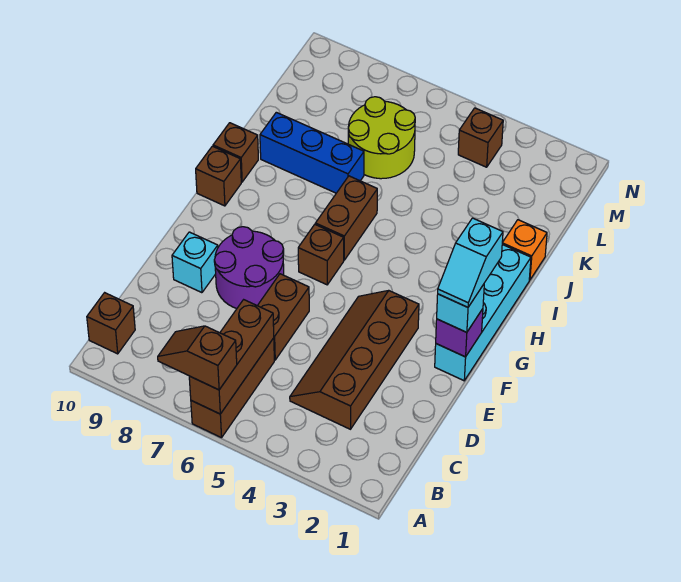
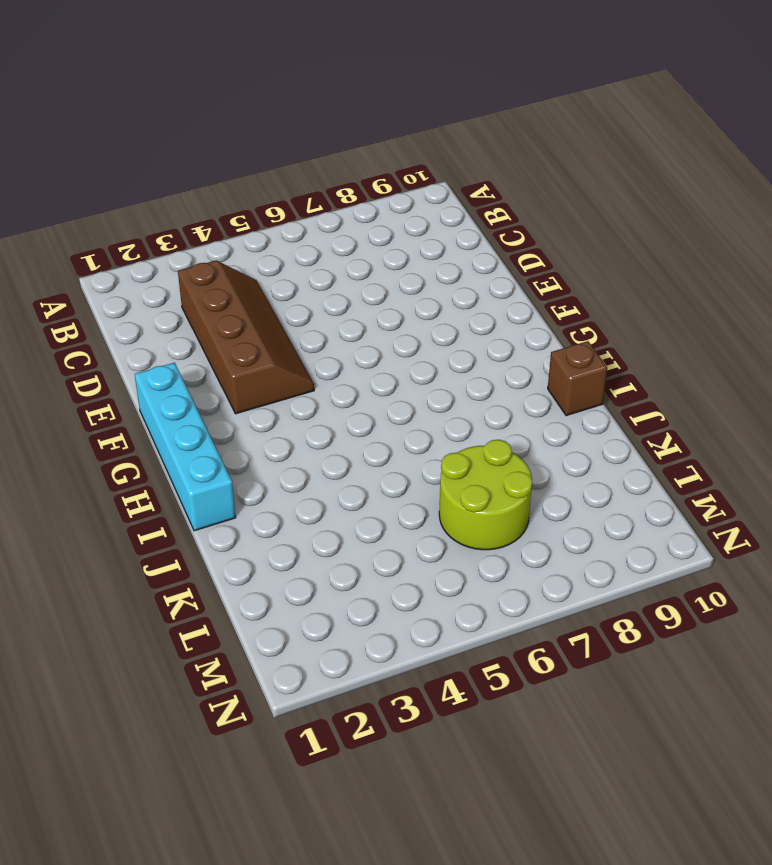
none -> brown 1x3 brick [191,338,274,438]
none -> brown 1x1 brick [87,293,135,354]
none -> brown 1x2 brick [257,274,309,360]

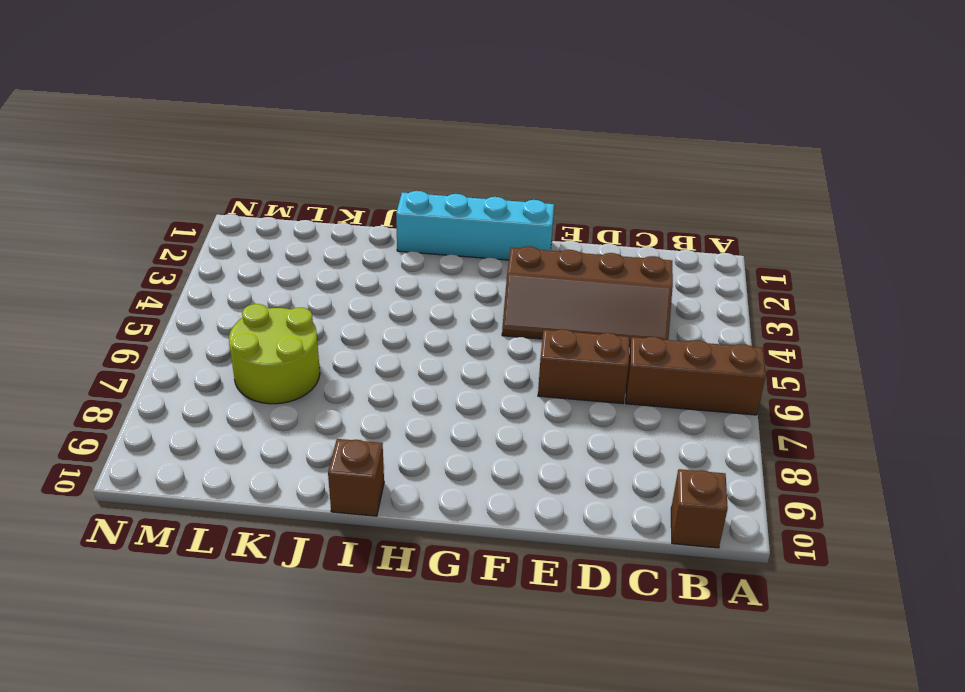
none -> purple 2x2 round brick [214,227,284,309]
none -> cyan 1x1 brick [172,232,218,293]
none -> brown 1x1 brick [298,224,344,285]

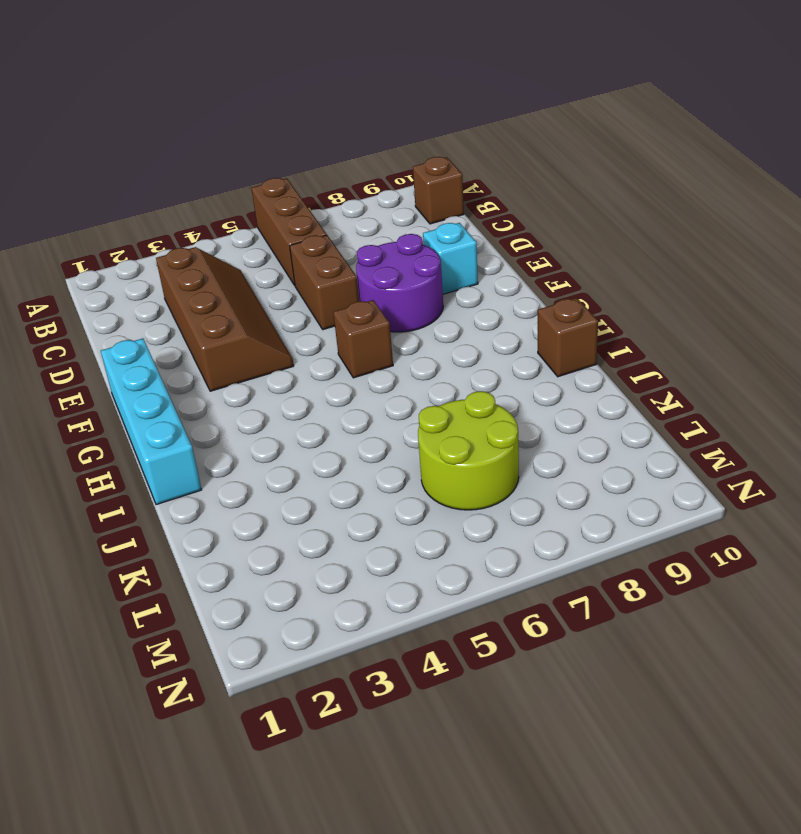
none -> brown 1x2 brick [316,176,377,260]
none -> brown 1x1 brick [196,146,241,206]
none -> orange 1x1 brick [502,220,547,280]

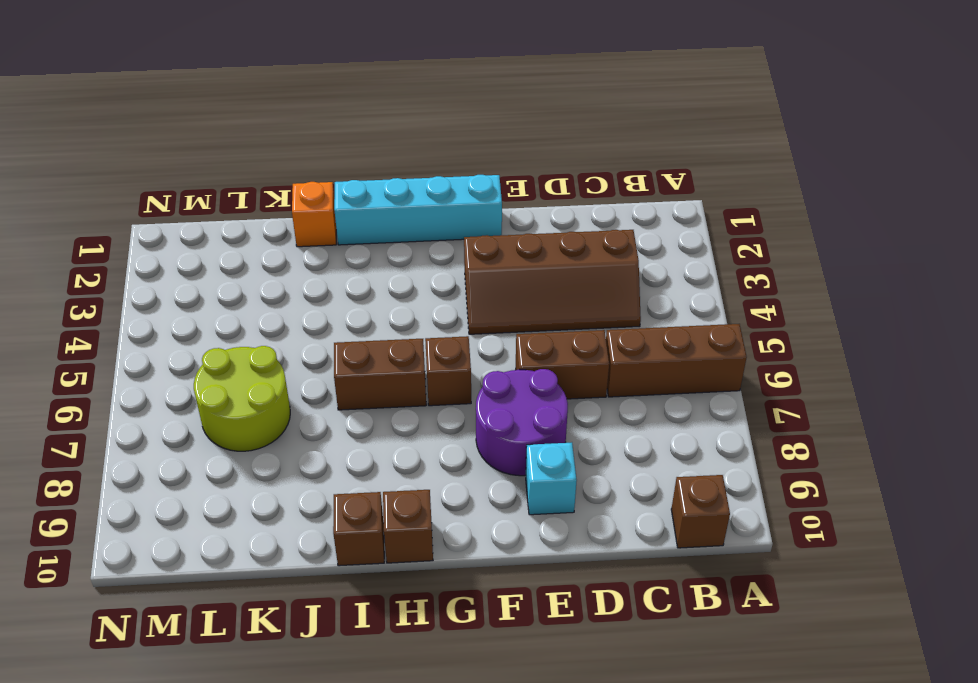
none -> blue 1x3 brick [260,112,364,193]
none -> brown 1x1 brick [458,108,503,167]
none -> brown 1x3 brick [189,300,274,414]

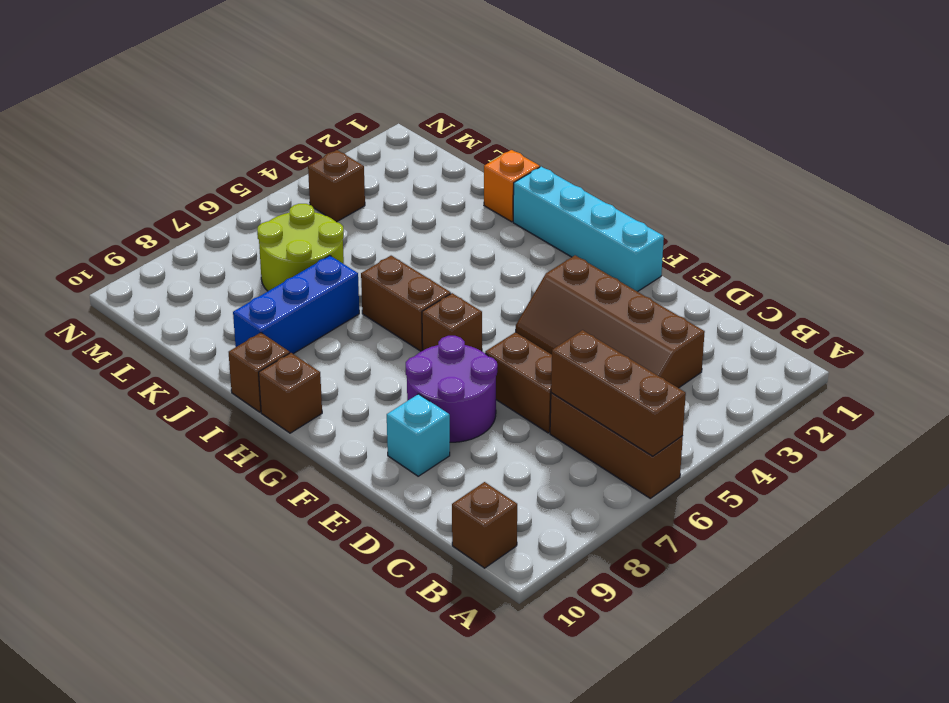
none -> purple 1x1 brick [436,309,483,357]
none -> brown 1x2 slope [158,326,237,390]
none -> cyan 1x1 brick [437,284,484,332]

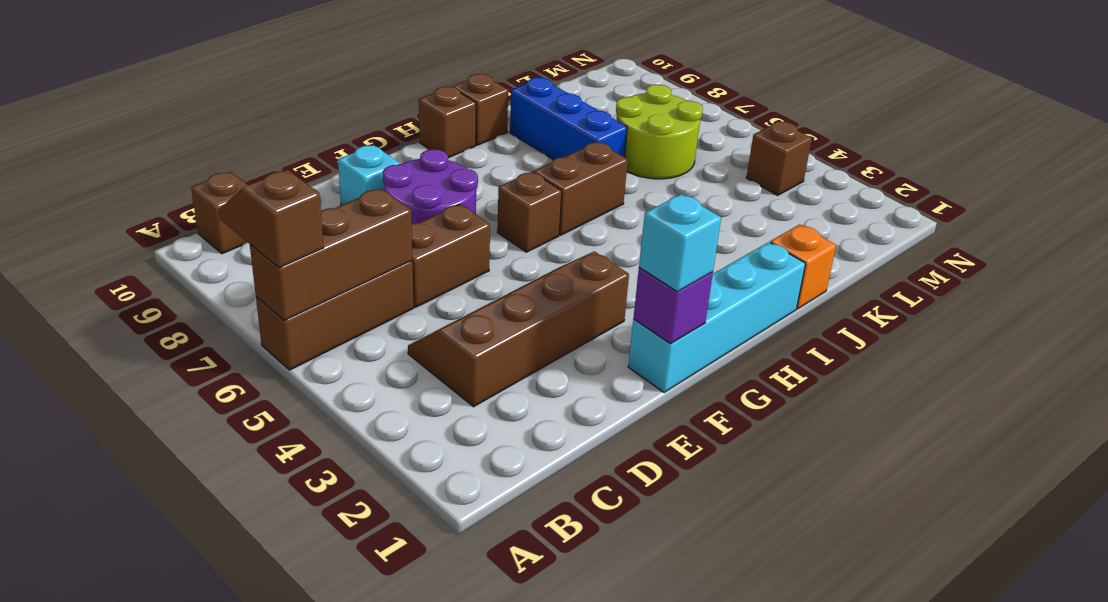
none -> cyan 1x2 slope [438,218,503,307]

